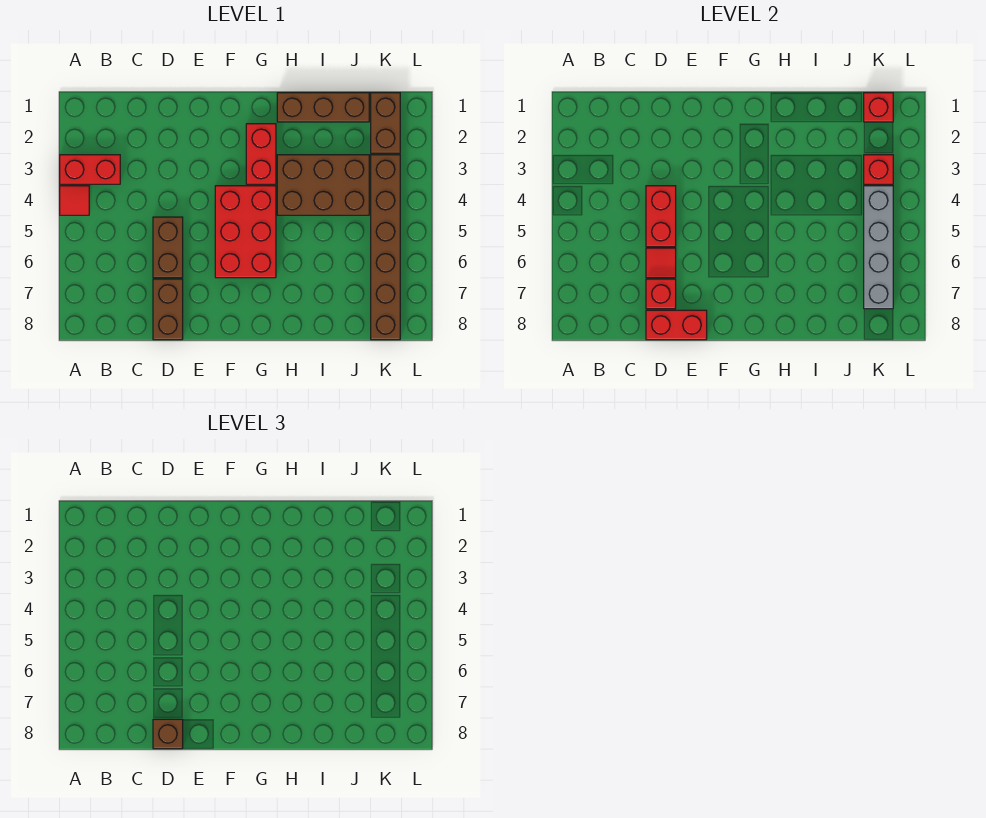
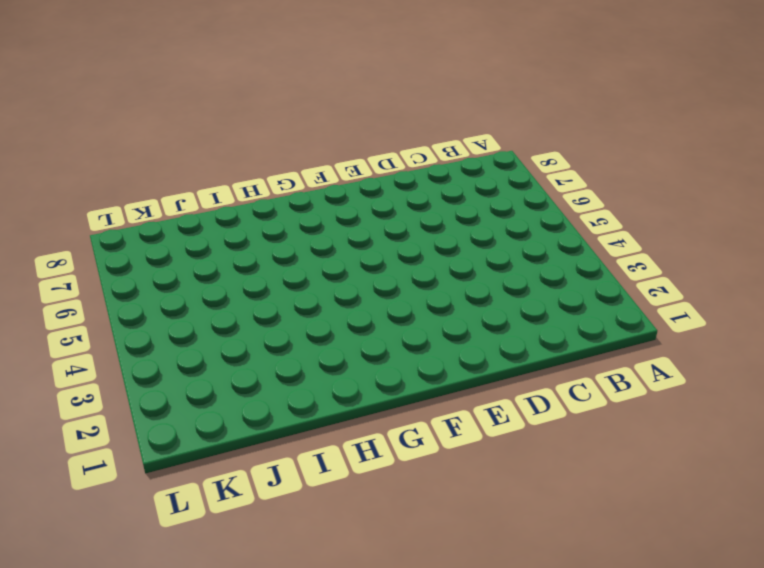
none -> red 1x2 brick [60,155,120,184]
none -> red 1x1 tile [60,186,89,215]
none -> brown 1x2 brick [153,217,183,278]

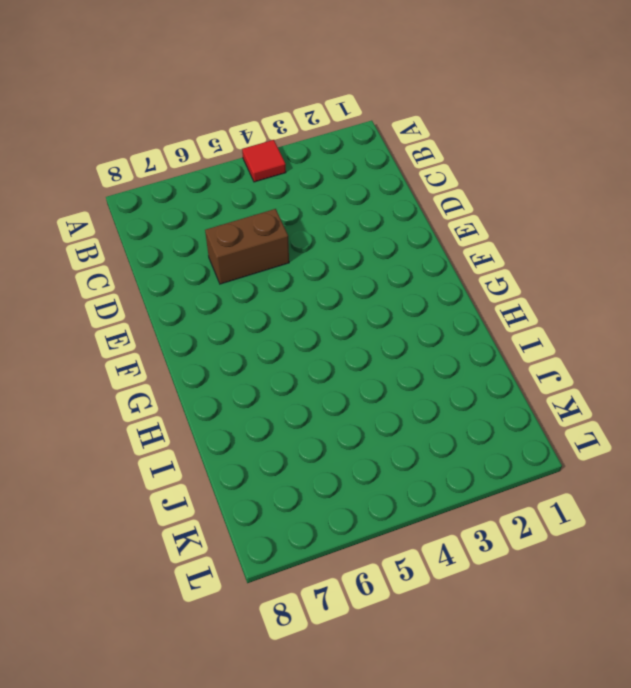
none -> red 1x2 brick [60,155,120,184]
none -> brown 1x2 brick [153,279,183,340]
none -> red 2x3 brick [215,186,276,278]

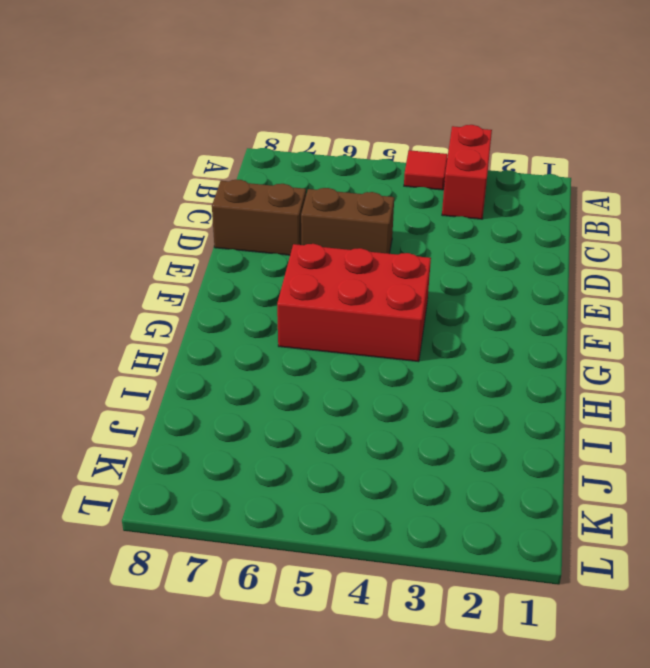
none -> red 1x2 brick [246,124,276,184]
none -> brown 1x3 brick [277,93,369,122]
none -> brown 2x3 brick [277,155,369,215]

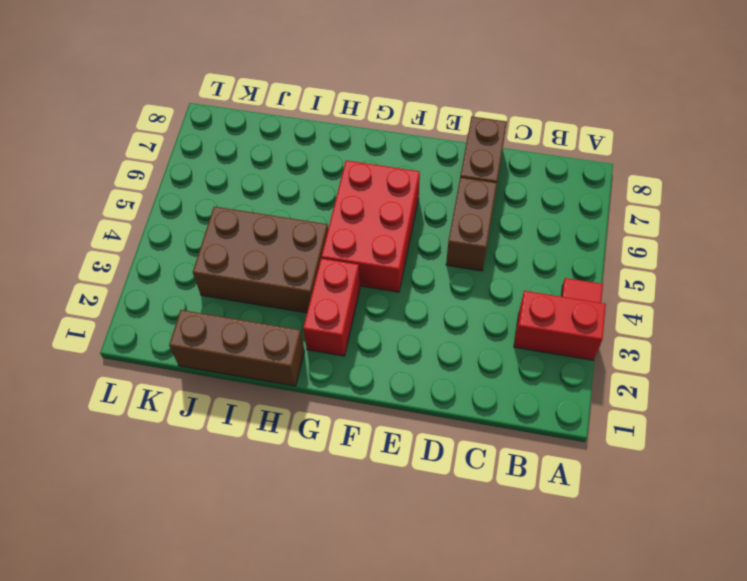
none -> brown 1x2 brick [371,93,400,153]
none -> brown 1x6 brick [371,155,400,340]
none -> red 1x2 brick [646,186,676,247]

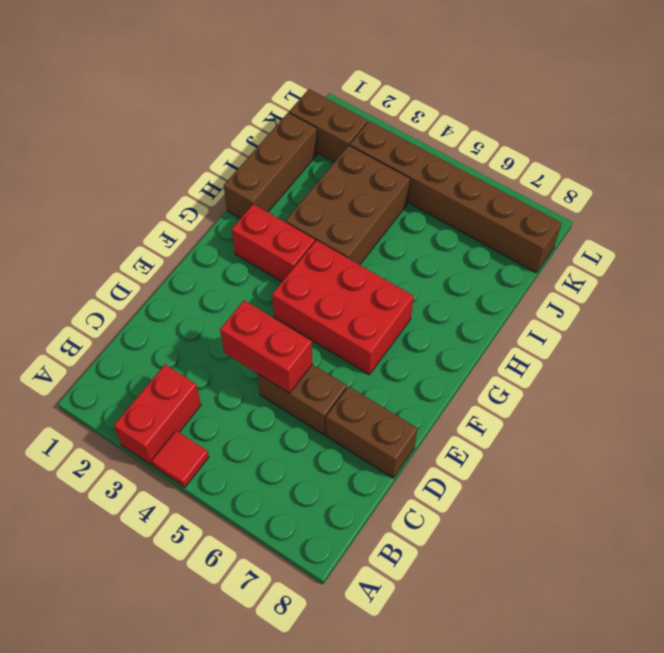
none -> red 1x1 tile [646,248,676,278]
none -> red 1x1 brick [646,279,676,309]
none -> red 1x2 brick [646,310,707,340]

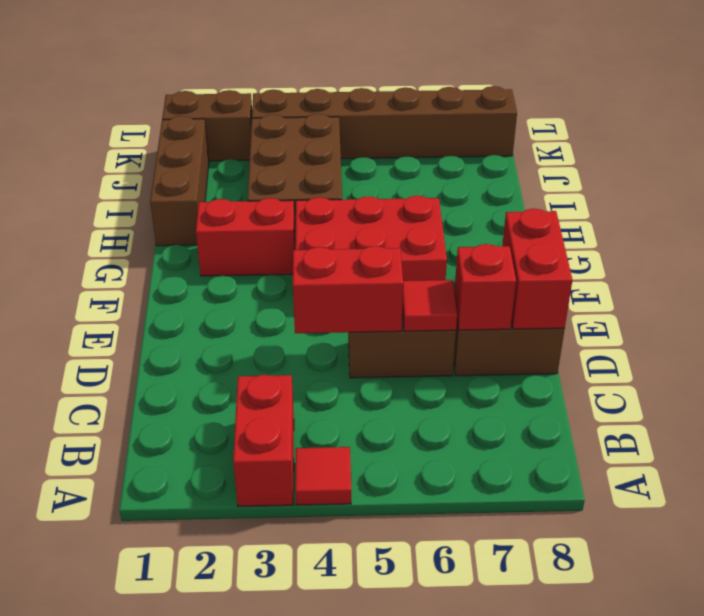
none -> red 1x1 brick [864,93,893,122]
none -> red 1x1 brick [864,155,893,184]
none -> grey 1x4 brick [864,186,893,309]

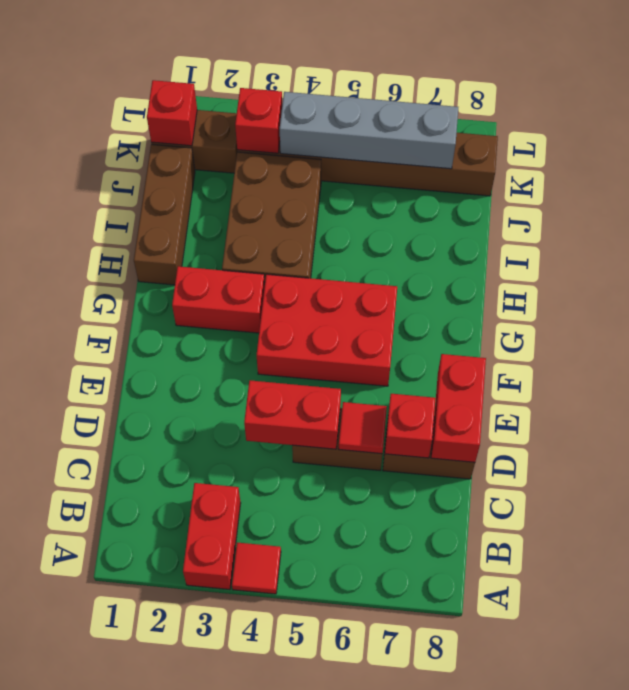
none -> brown 1x1 brick [153,719,183,749]

